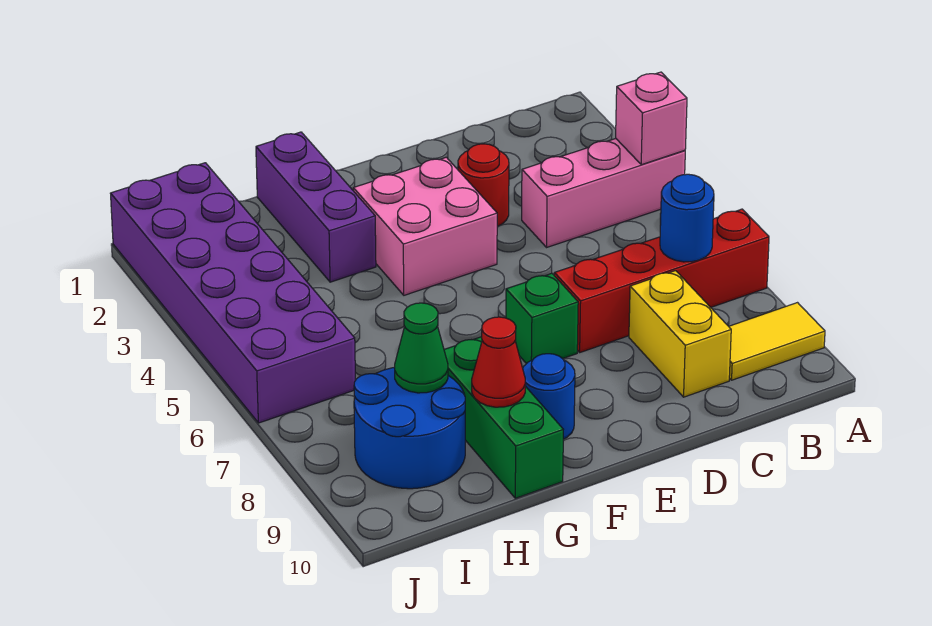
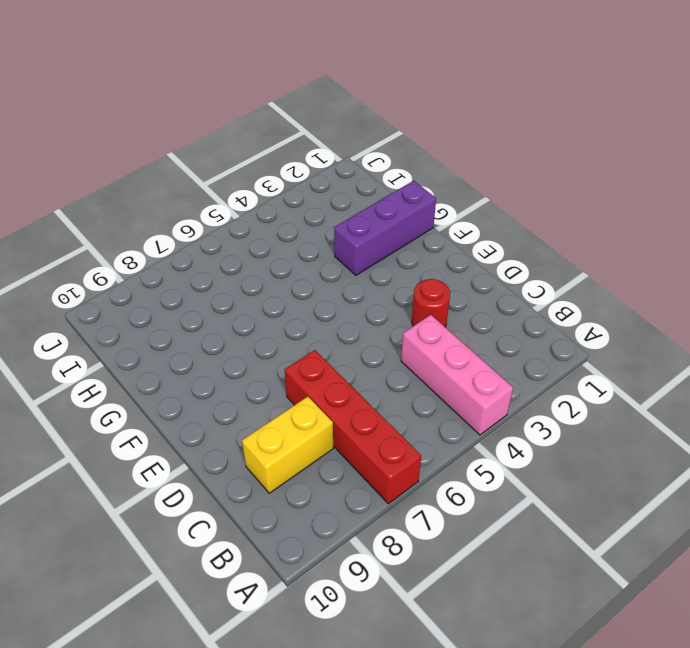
none -> yellow 1x2 tile [729,303,825,380]
none -> pink 2x2 brick [353,157,497,295]
none -> green 1x1 brick [506,273,578,364]

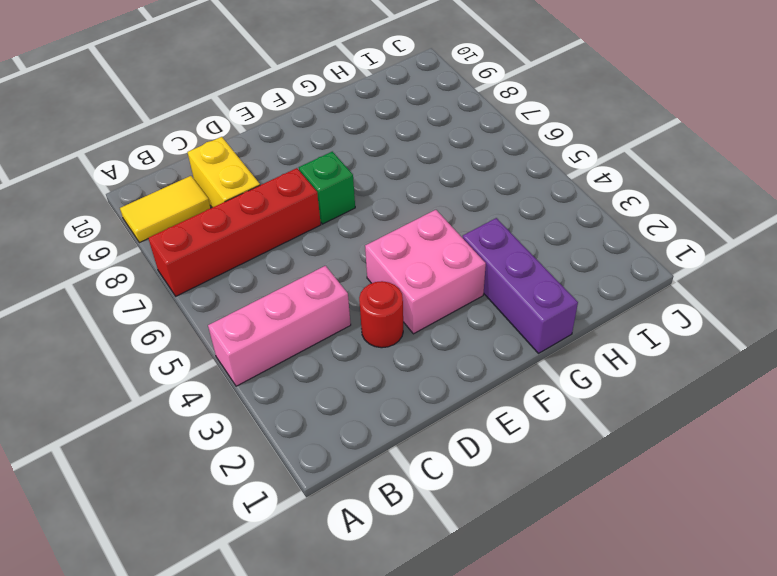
none -> blue 1x1 round brick [523,354,575,439]
none -> green 1x3 brick [444,337,563,498]
none -> blue 2x2 round brick [354,367,465,489]

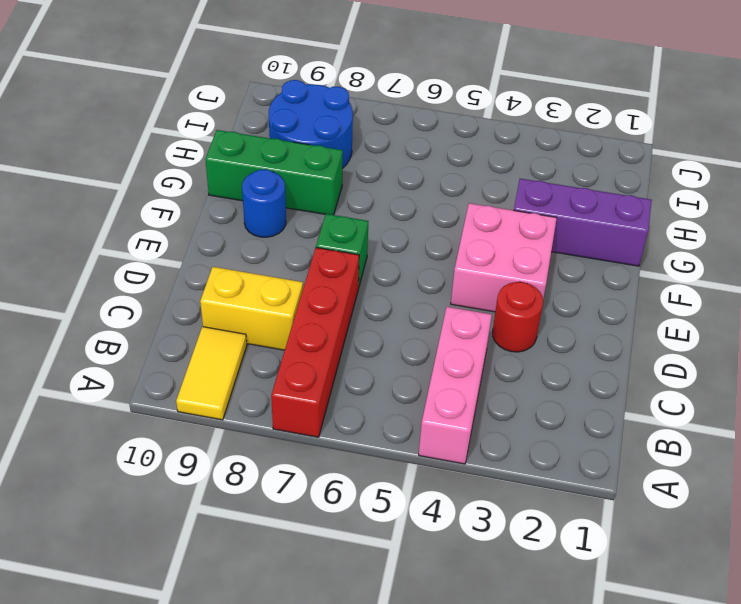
none -> purple 2x6 brick [110,163,355,423]
none -> pink 1x1 brick [616,72,687,165]
none -> blue 1x1 round brick [660,174,714,262]

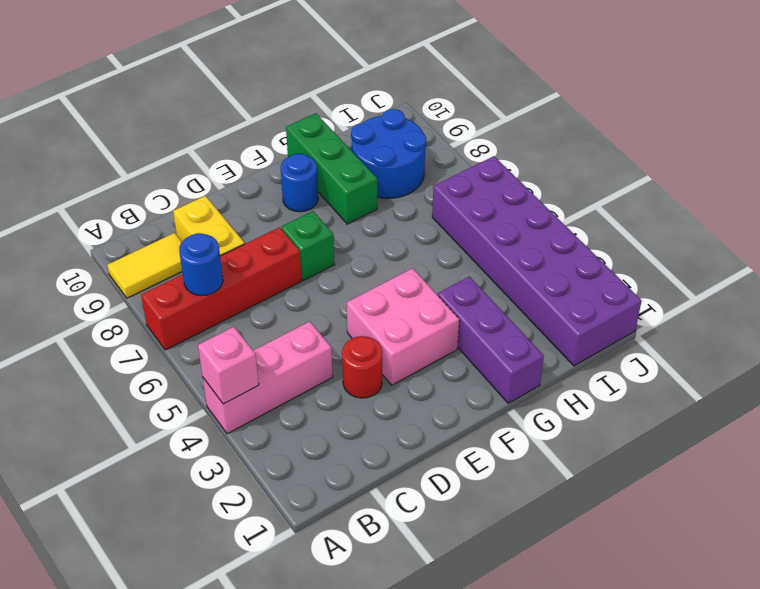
none -> red 1x1 cone [472,317,526,407]
none -> green 1x1 cone [395,303,448,393]

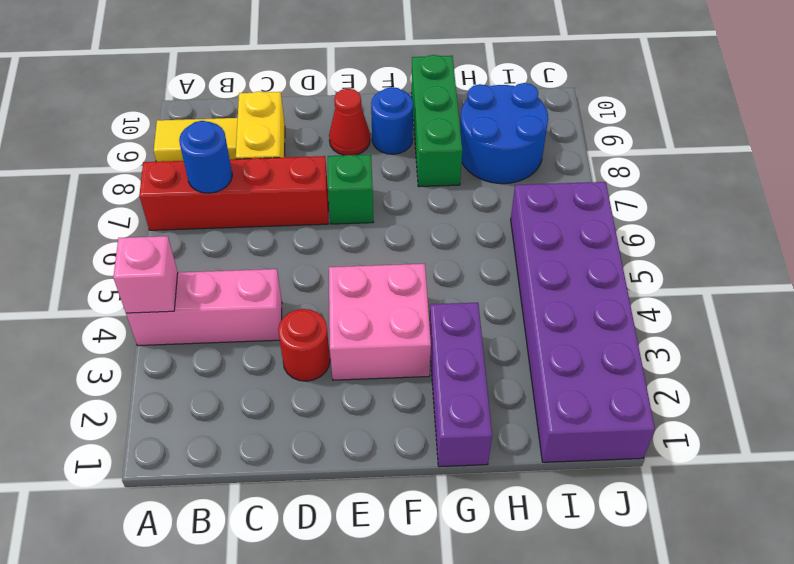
red 1x1 cone [329,89,370,155] -> red 1x1 cone moved to [472,317,526,407]
none -> green 1x1 cone [395,303,448,393]

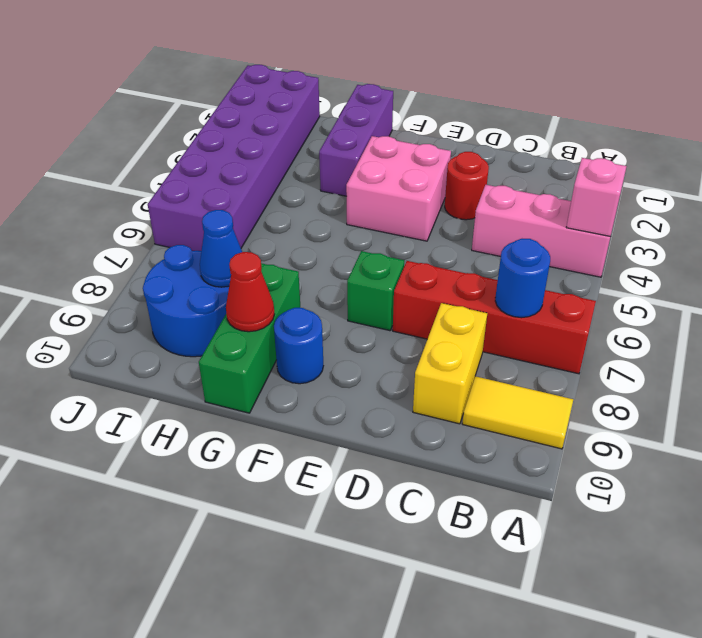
blue 1x1 cone [200,210,242,287] -> green 1x1 cone [395,303,448,393]

